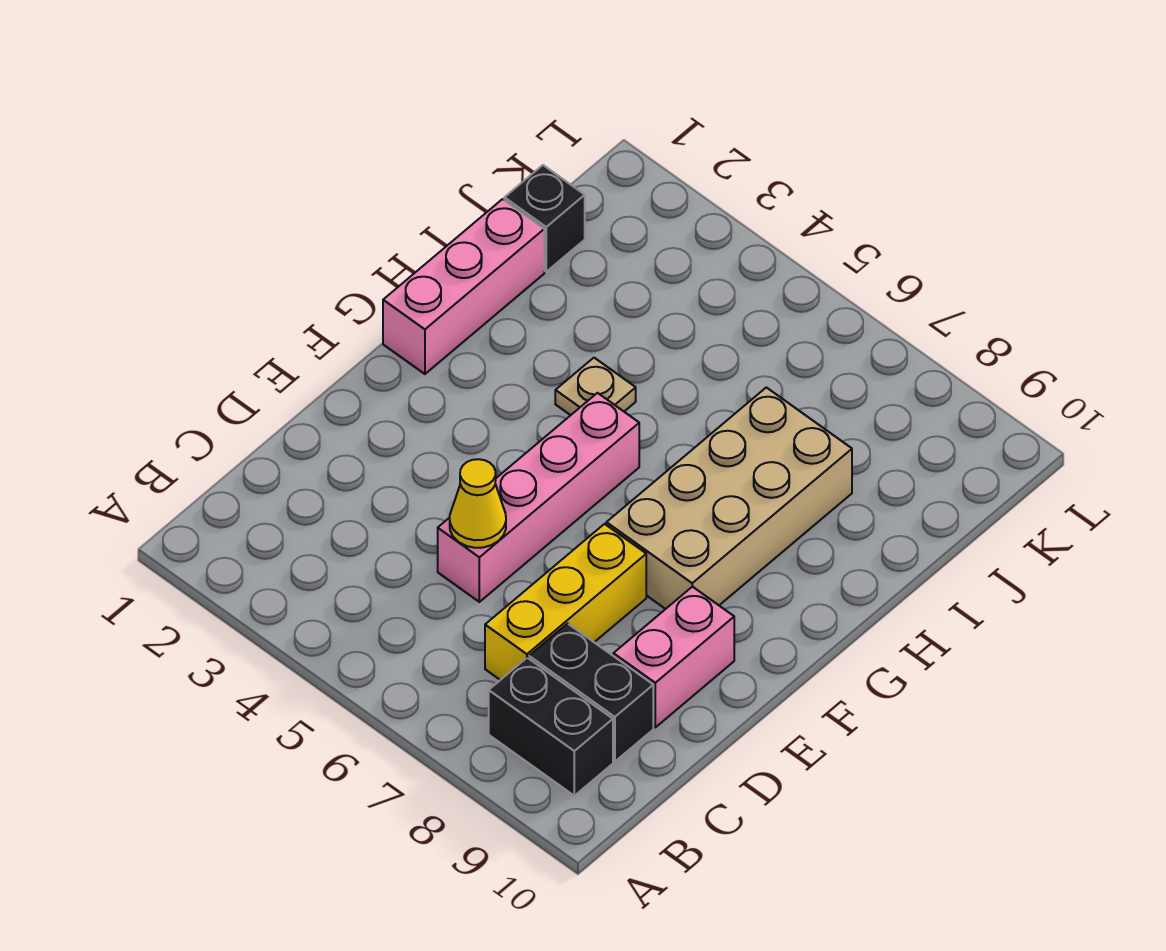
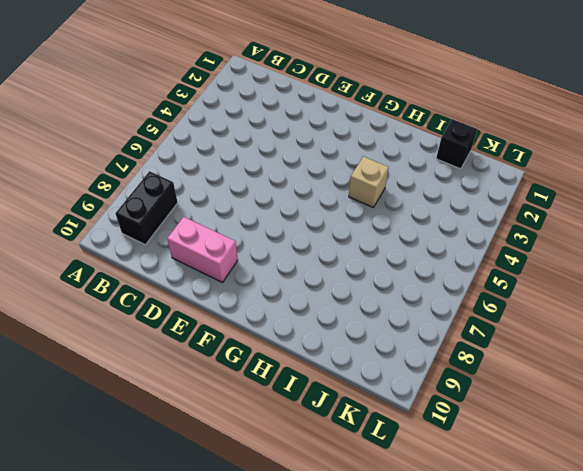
tan 1x1 brick [349,157,389,207] -> tan 1x1 plate [555,358,636,415]
none -> yellow 1x3 brick [485,524,646,680]
none -> black 1x2 brick [529,624,653,762]

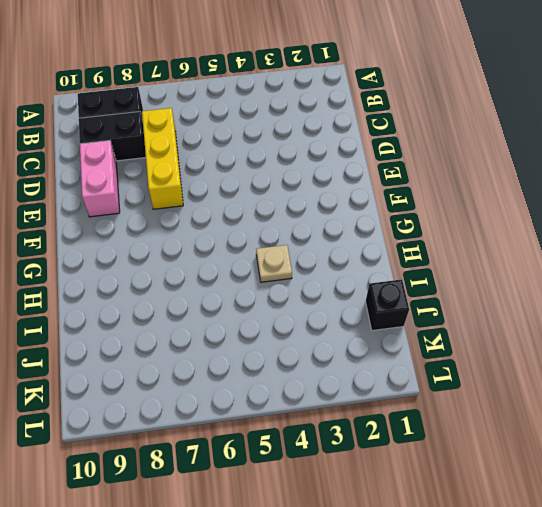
none -> pink 1x4 brick [438,393,639,602]
none -> tan 2x4 brick [606,387,852,609]

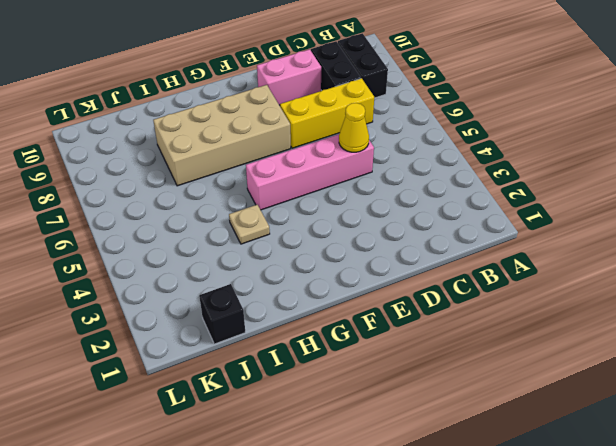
none -> pink 1x3 brick [383,199,544,374]

